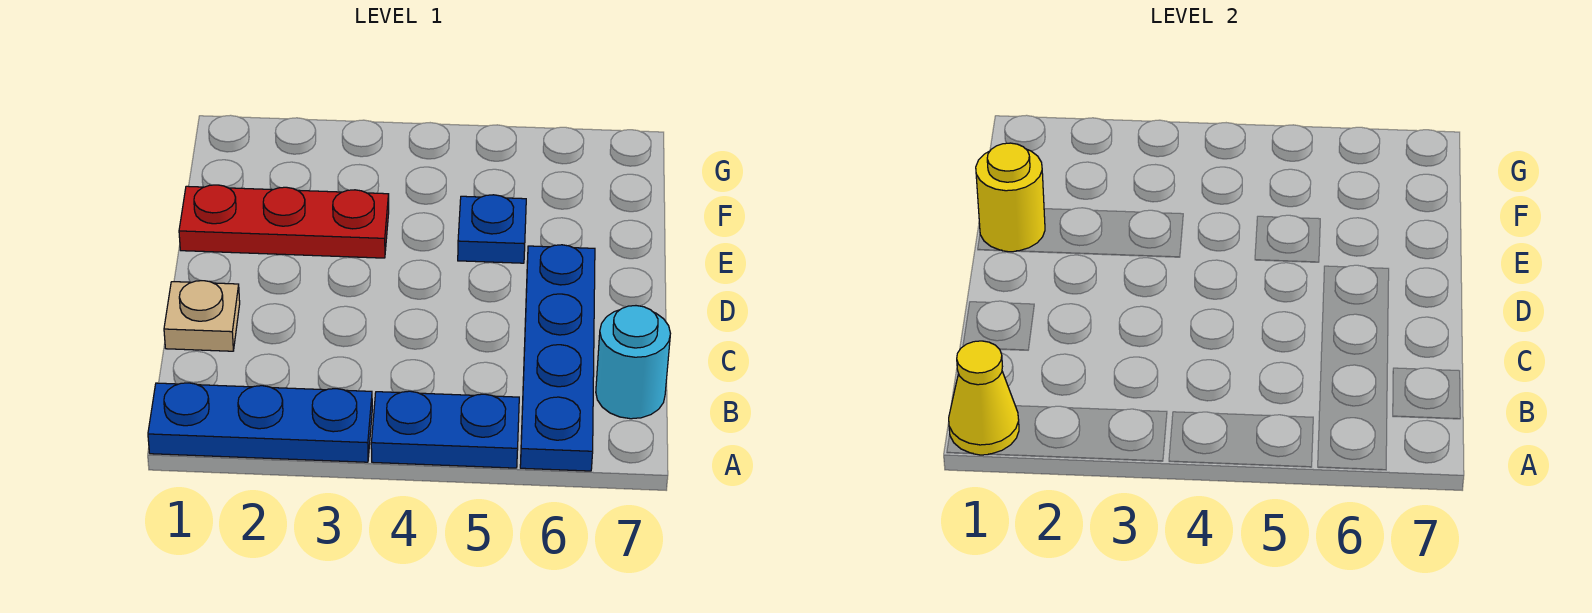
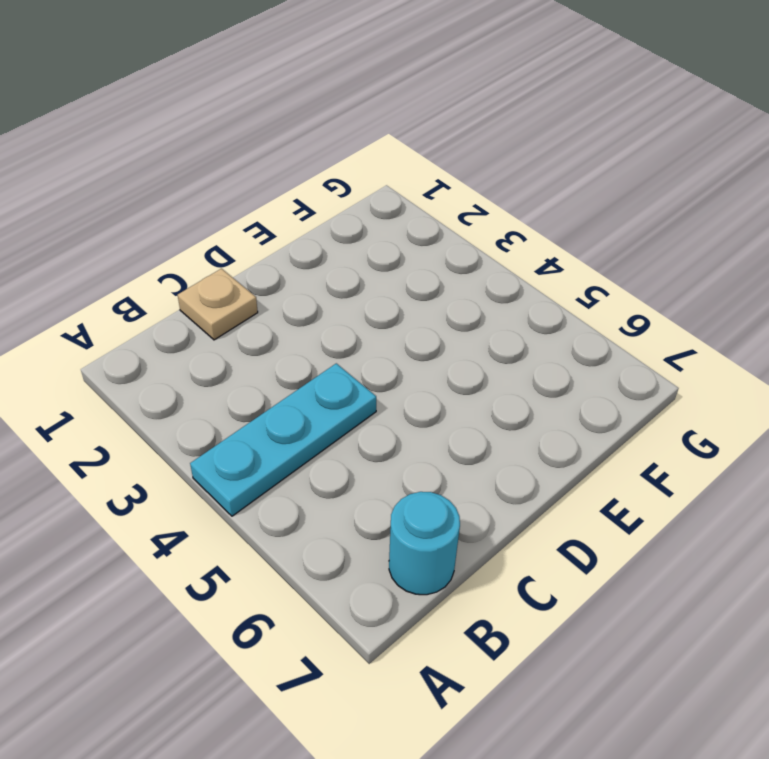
cyan 1x3 plate [190,363,376,516] -> blue 1x2 plate [371,391,519,468]
none -> blue 1x3 plate [148,383,372,462]
none -> blue 1x4 plate [520,245,595,471]

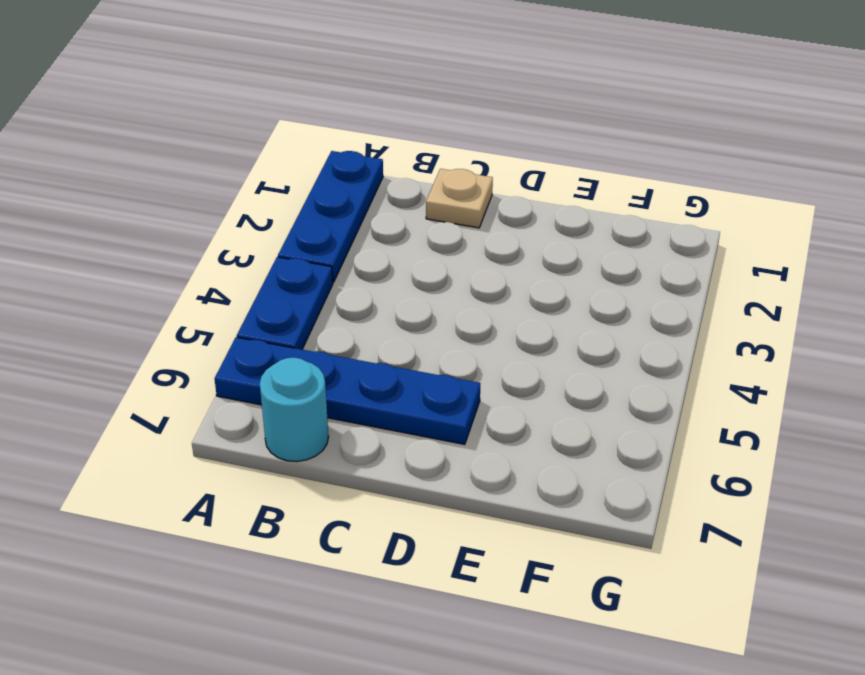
none -> red 1x3 plate [179,185,389,258]
none -> blue 1x1 plate [458,195,526,263]

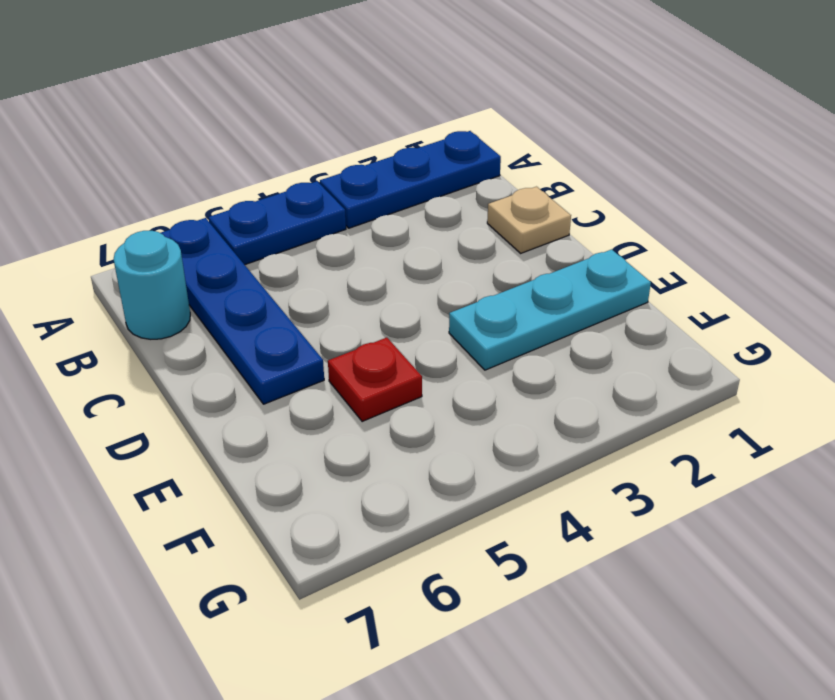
cyan 1x3 plate [449,249,651,370] -> red 1x3 plate [179,185,389,258]
red 1x1 plate [328,338,422,422] -> blue 1x1 plate [458,195,526,263]
none -> yellow 1x1 cone [949,341,1019,455]
none -> yellow 1x1 round brick [976,143,1045,252]

